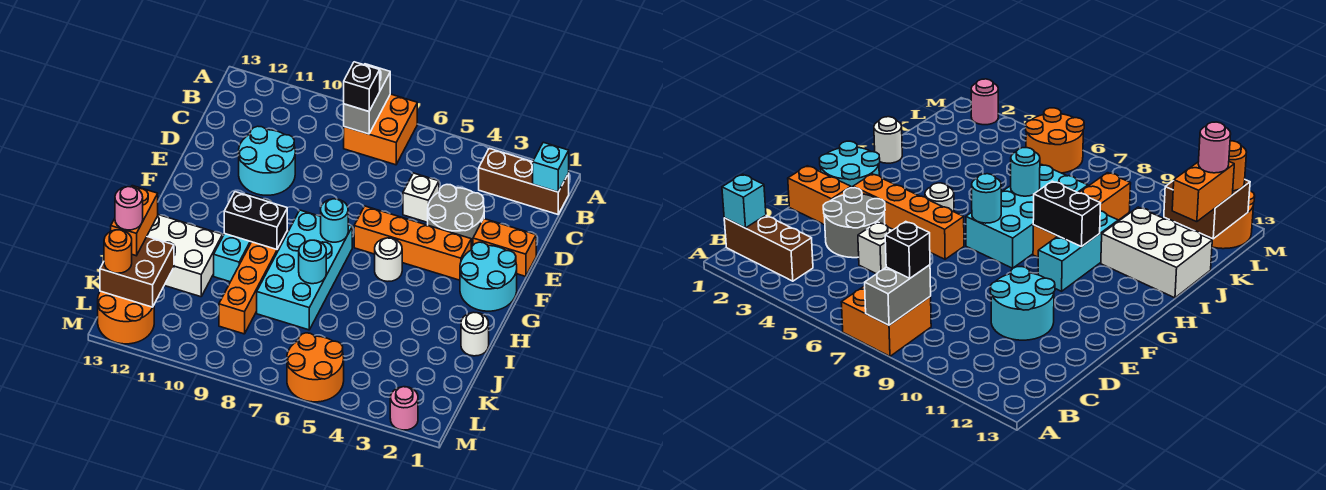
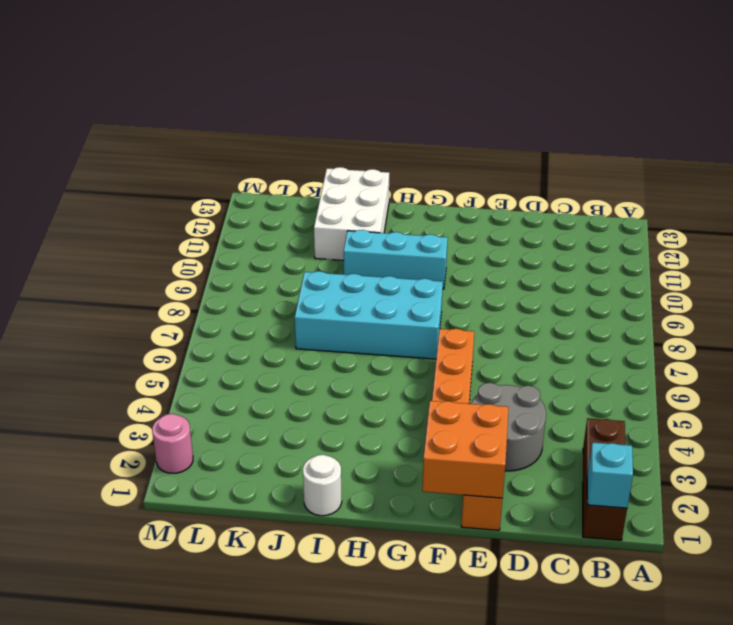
orange 2x2 brick [422,401,509,498] -> orange 2x2 brick moved to [344,94,417,165]
none -> white 1x1 brick [403,173,439,222]
none -> cyan 2x2 round brick [239,126,295,195]
none -> cyan 2x2 round brick [460,242,517,311]

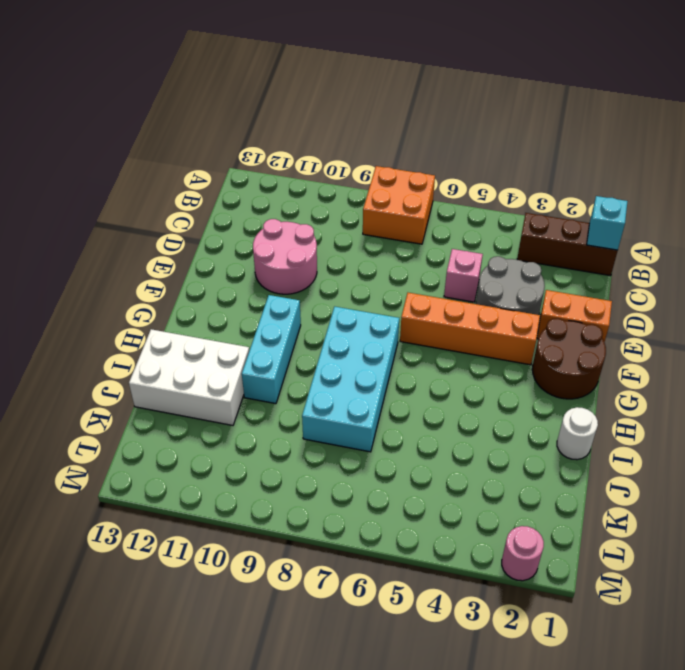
pink 1x1 brick [444,249,483,302] -> white 1x1 brick [403,173,439,222]
pink 2x2 round brick [253,219,317,294] -> cyan 2x2 round brick [239,126,295,195]
brown 2x2 round brick [532,318,606,399] -> cyan 2x2 round brick [460,242,517,311]
none -> white 1x1 round brick [375,238,402,281]
none -> orange 1x4 brick [219,232,287,334]
none -> orange 2x2 round brick [287,333,344,402]

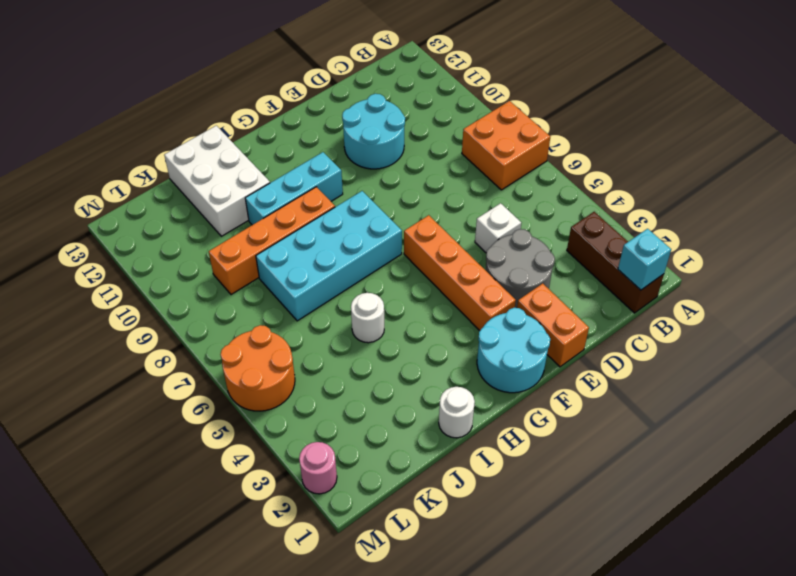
white 1x1 round brick [351,293,384,343] -> white 1x1 round brick moved to [375,238,402,281]
none -> orange 2x2 round brick [98,291,154,344]
none -> grey 1x2 brick [344,64,390,134]
none -> cyan 1x1 round brick [321,199,348,242]

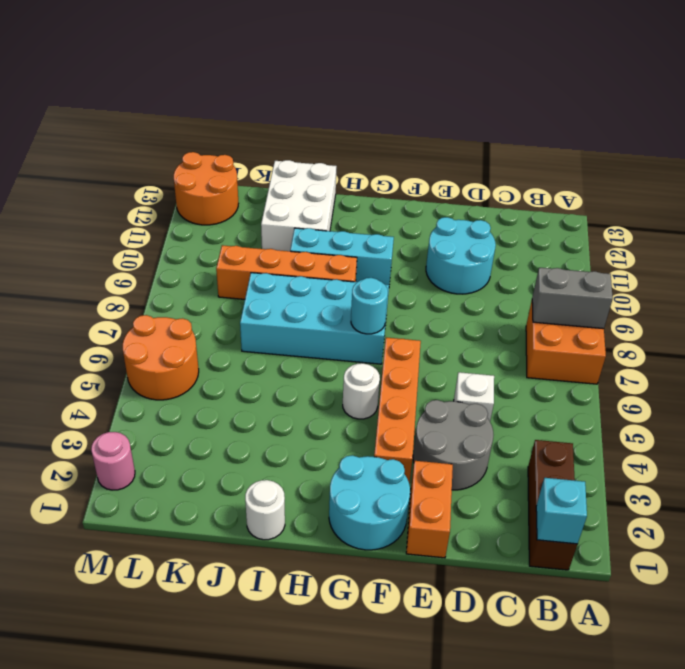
none -> black 1x2 brick [224,192,287,249]
none -> cyan 1x1 round brick [299,240,326,284]
none -> brown 2x2 brick [100,237,174,307]

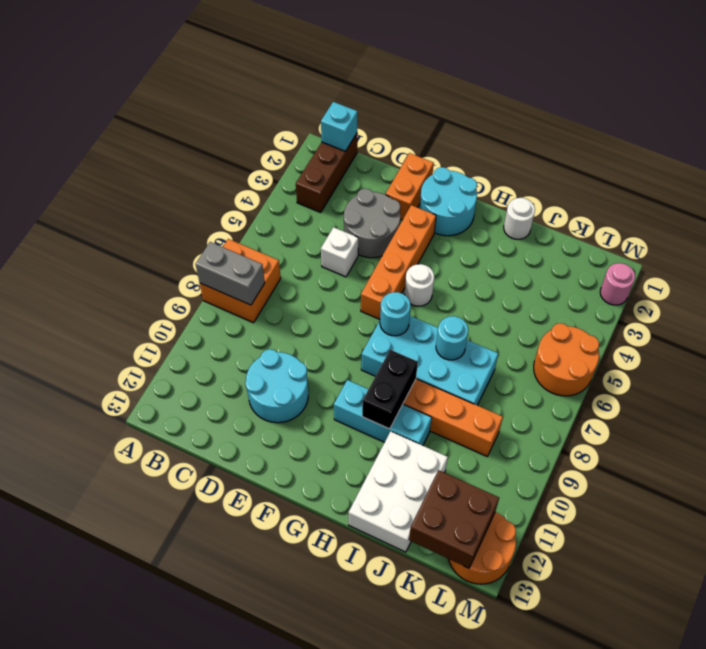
none -> black 1x1 brick [344,62,380,111]
none -> orange 1x2 brick [111,186,158,256]
none -> orange 1x1 round brick [104,230,132,273]

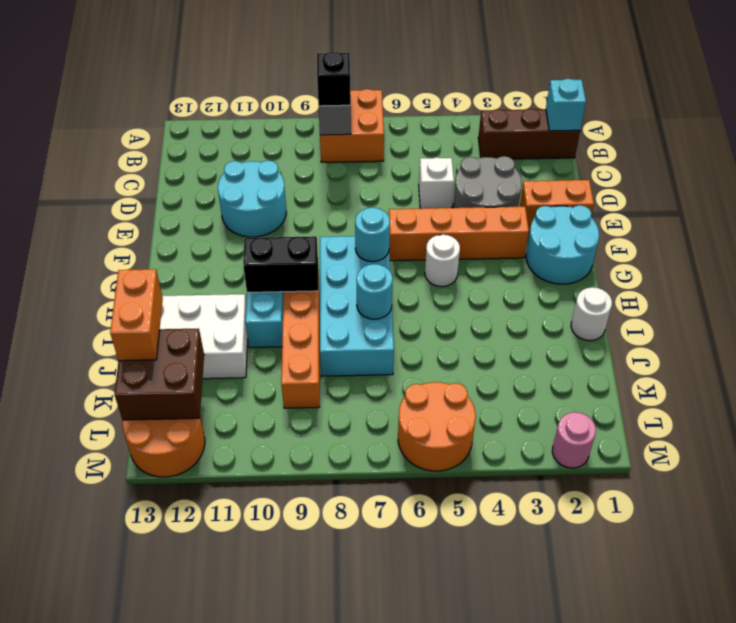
none -> orange 1x1 round brick [104,230,132,273]
none -> pink 1x1 round brick [115,187,143,230]

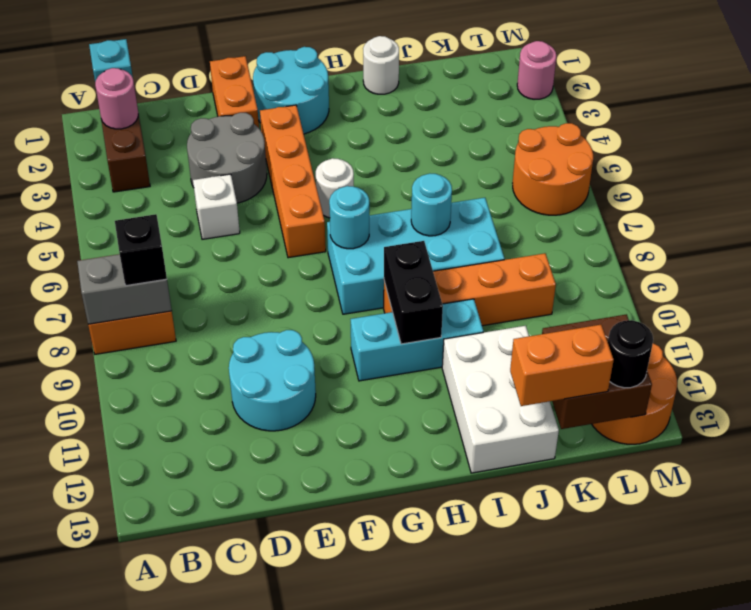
pink 1x1 round brick [95,68,138,129] -> pink 1x1 round brick moved to [115,187,143,230]
black 1x1 round brick [608,320,653,388] -> orange 1x1 round brick [104,230,132,273]

